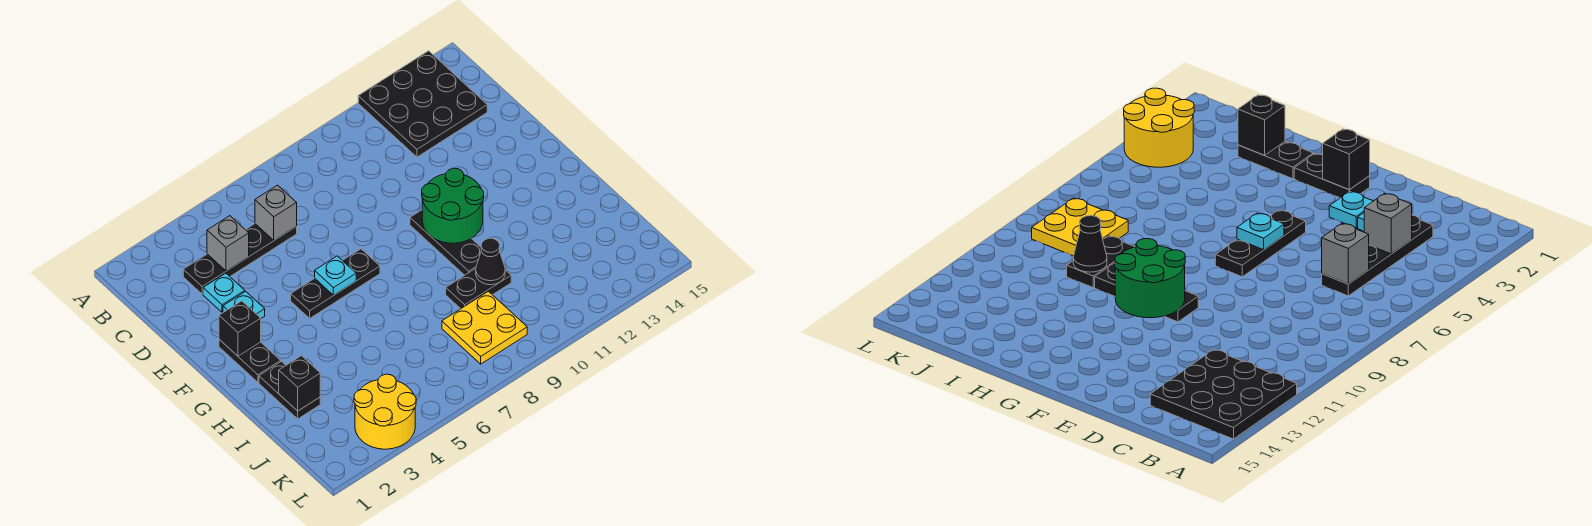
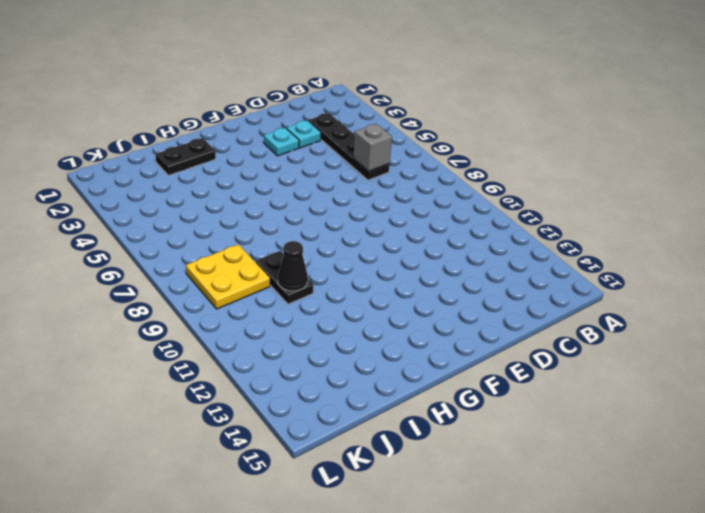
none -> black 3x3 plate [358,51,487,157]
none -> black 1x2 plate [219,340,281,382]
none -> black 1x3 plate [291,249,380,318]

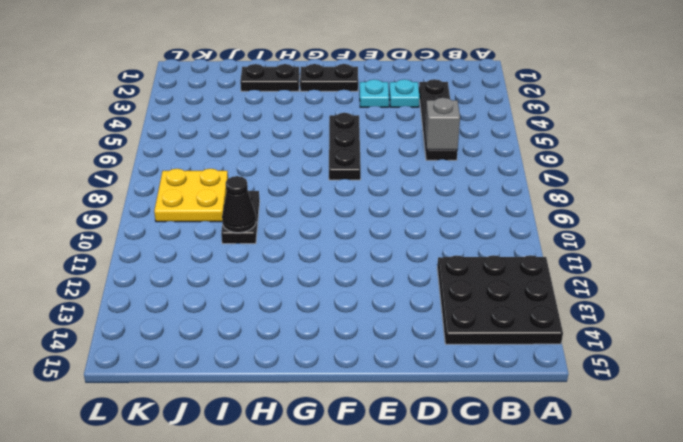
none -> black 1x3 plate [410,210,481,275]
none -> yellow 2x2 round brick [354,374,416,449]
none -> grey 1x1 brick [207,216,249,271]

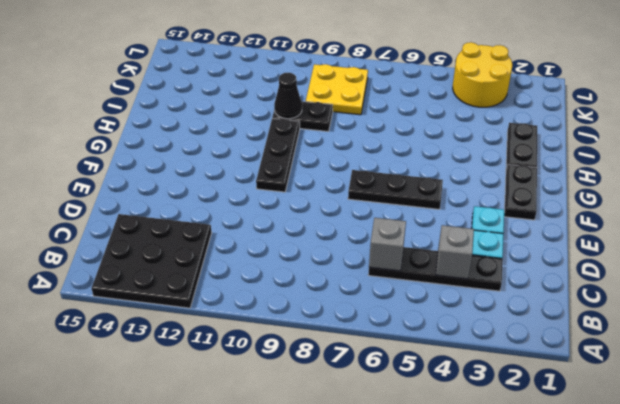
none -> black 1x1 brick [219,301,261,356]
none -> cyan 1x1 plate [315,256,356,295]
none -> green 2x2 round brick [422,168,484,243]

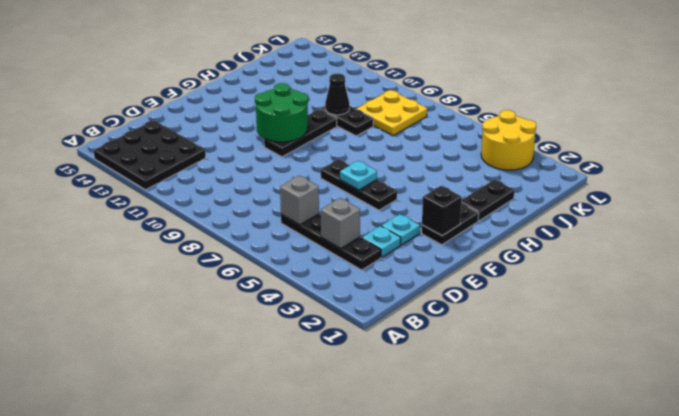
none -> black 1x1 brick [279,356,320,411]

